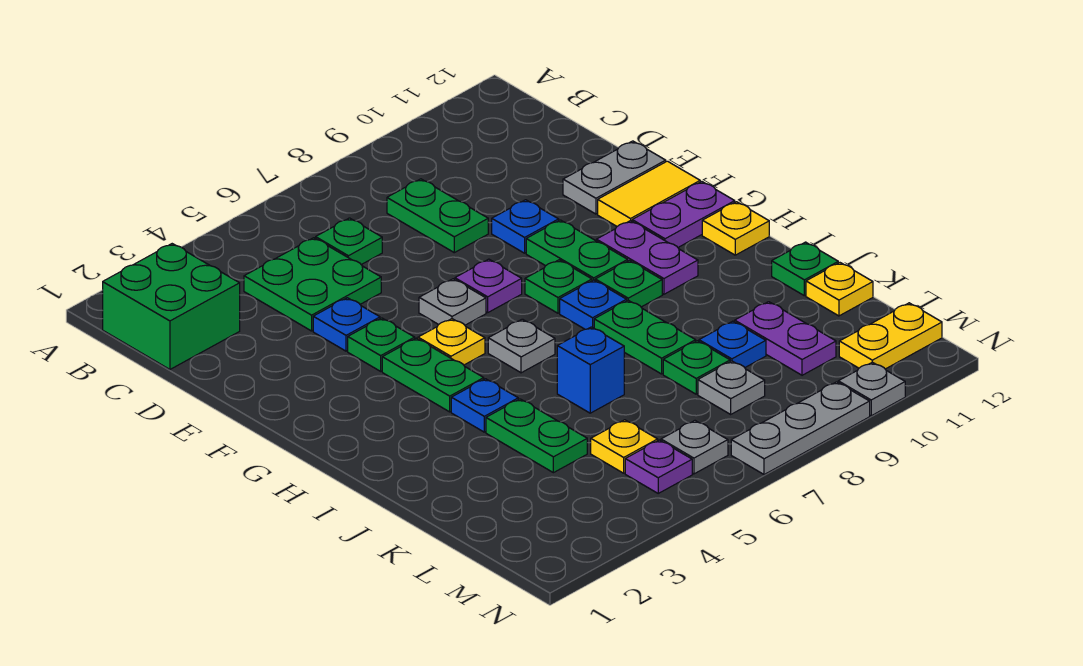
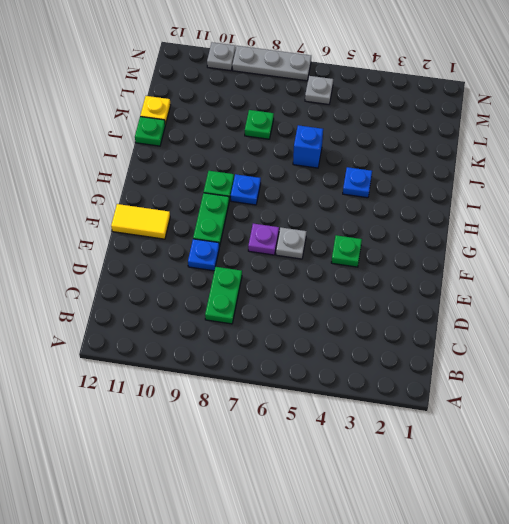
none -> green 2x2 brick [103,244,240,369]
none -> green 2x2 plate [244,238,381,331]
none -> green 1x1 plate [316,218,382,265]
none -> blue 1x1 plate [313,298,380,351]

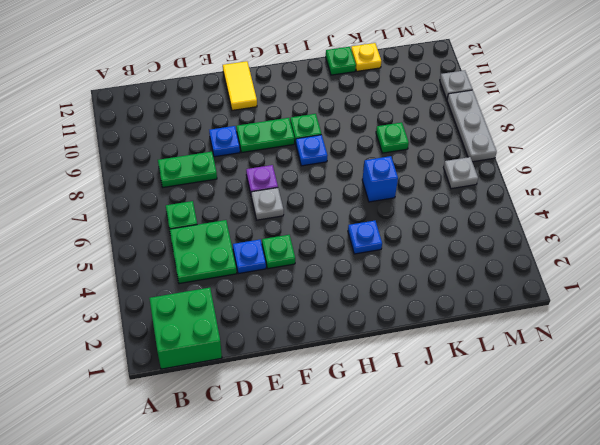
none -> grey 1x2 plate [563,141,666,214]
none -> green 1x2 plate [382,338,484,412]
none -> yellow 1x1 plate [418,319,485,365]
none -> green 1x1 plate [525,260,592,313]

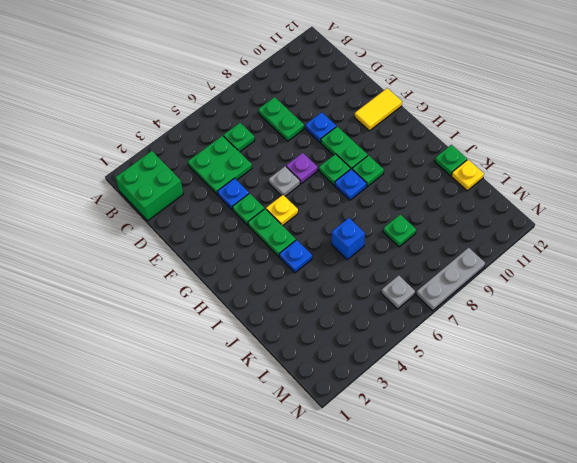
none -> grey 1x2 plate [563,141,666,214]
none -> purple 1x2 plate [596,221,698,294]
none -> purple 1x2 plate [632,182,735,247]
none -> grey 1x1 plate [488,319,555,373]

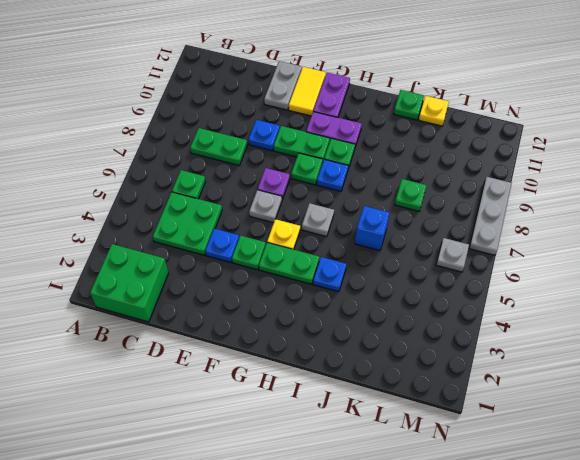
none -> yellow 1x1 plate [702,202,769,255]
none -> green 1x2 plate [594,300,696,374]
none -> green 1x2 plate [486,399,587,473]
none -> blue 1x1 plate [699,321,766,368]

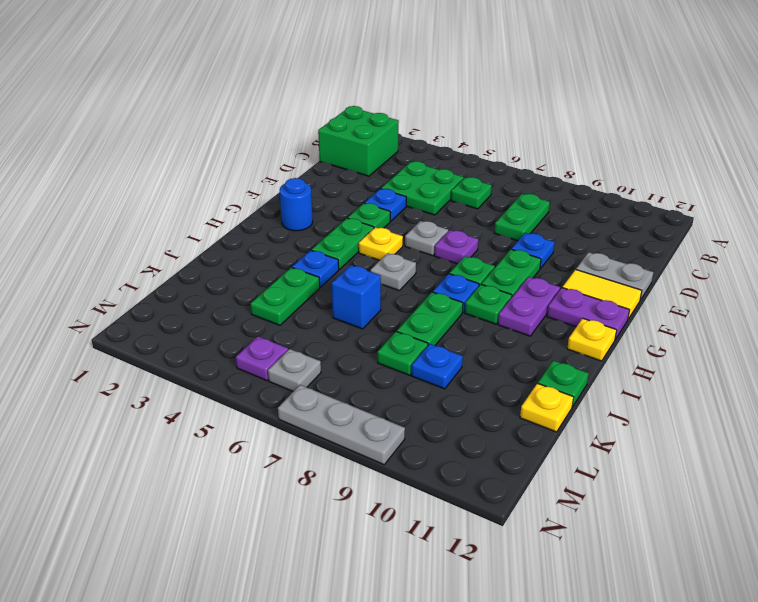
blue 1x1 round brick [280,178,313,231] -> none
none -> purple 1x2 plate [735,302,836,375]
none -> yellow 1x1 plate [591,420,658,473]
none -> grey 1x1 plate [698,361,765,414]
none -> yellow 1x2 plate [839,303,942,369]

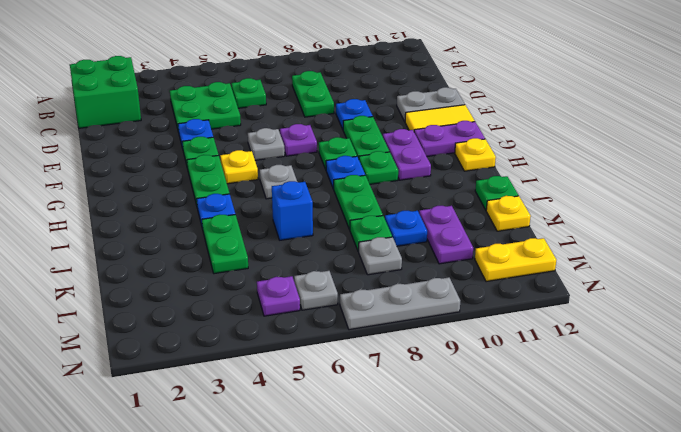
none -> yellow 1x1 plate [591,420,658,473]
none -> grey 1x1 plate [838,362,905,416]

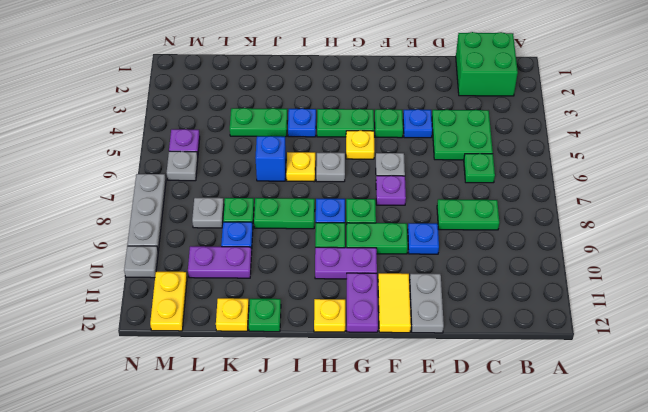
yellow 1x1 plate [286,152,315,182] -> yellow 1x1 plate moved to [591,420,658,473]

